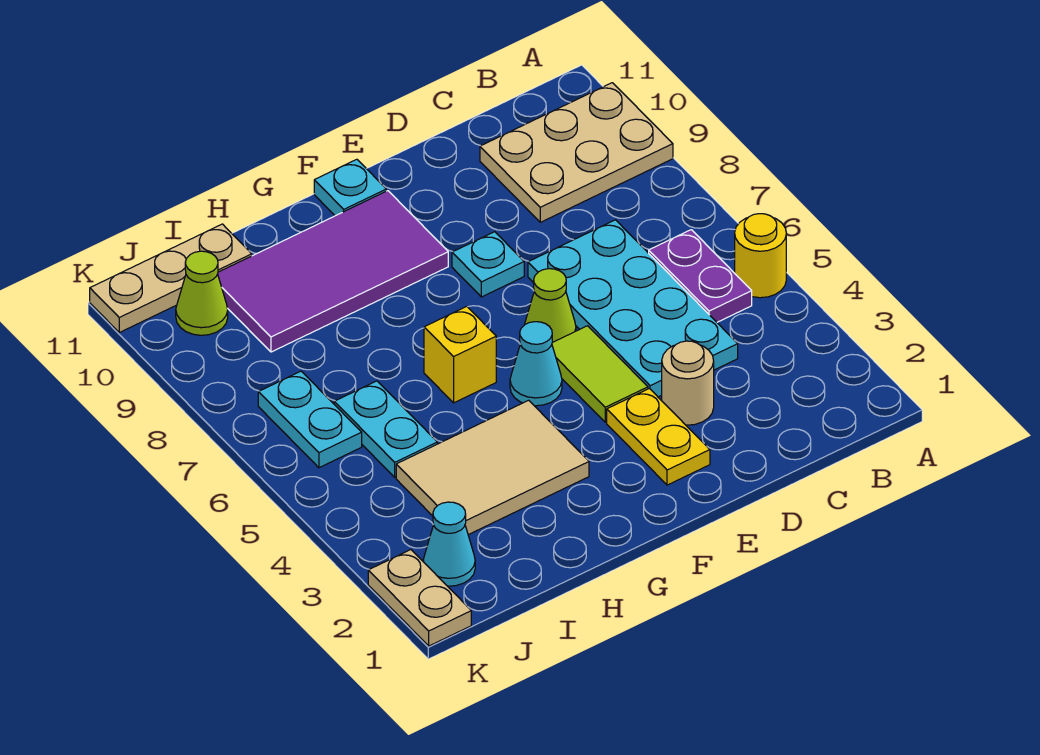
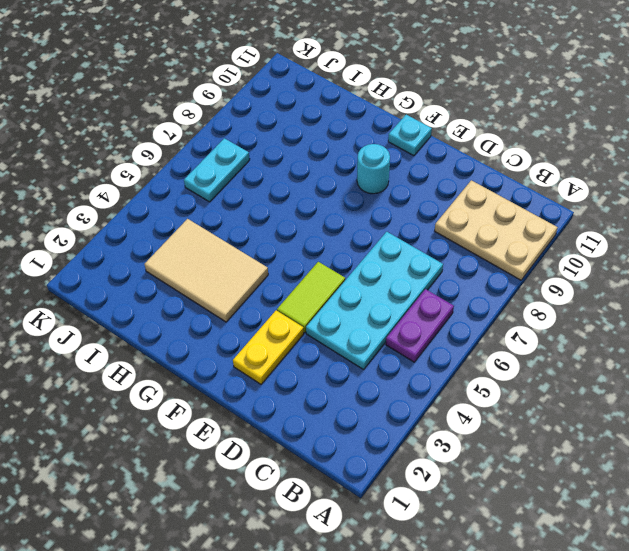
cyan 1x1 round brick [357,144,390,194] -> purple 2x4 tile [218,191,448,352]
none -> yellow 1x1 round brick [735,214,786,298]
none -> tan 1x1 round brick [662,341,714,425]
none -> lime 1x1 cone [525,269,576,343]

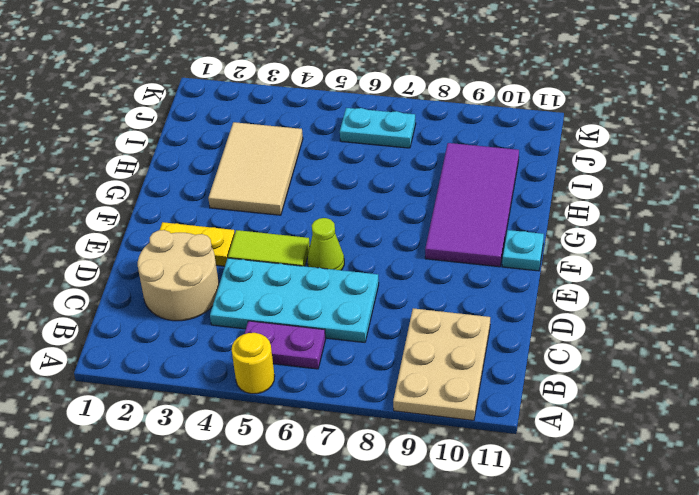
tan 2x2 round brick [138,230,219,321] -> tan 1x1 round brick [662,341,714,425]
none -> cyan 1x1 plate [452,232,524,297]
none -> cyan 1x1 cone [510,322,562,406]
none -> yellow 1x1 brick [424,306,496,403]

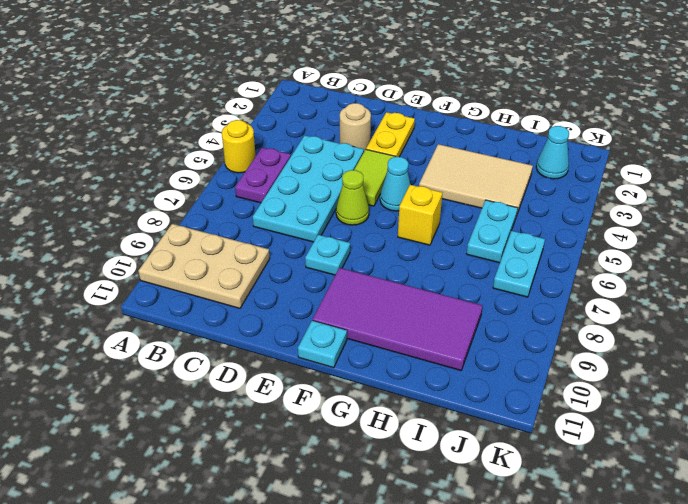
none -> tan 1x3 plate [90,224,252,332]
none -> lime 1x1 cone [176,251,228,335]
none -> tan 1x2 plate [368,550,471,646]

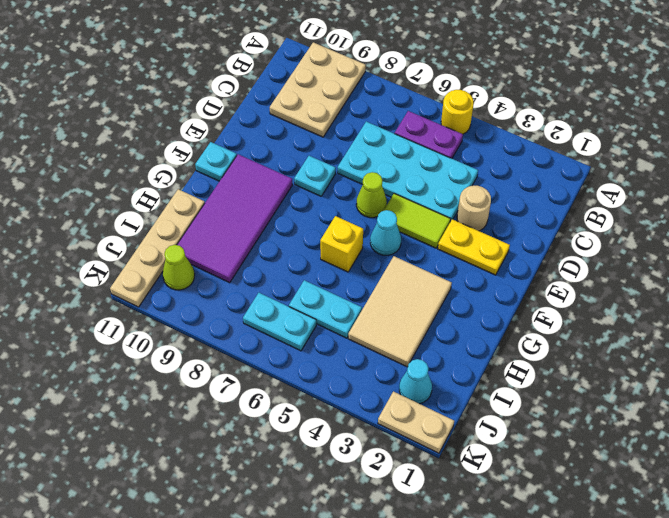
tan 1x4 plate [110,189,205,307] -> tan 1x3 plate [90,224,252,332]

